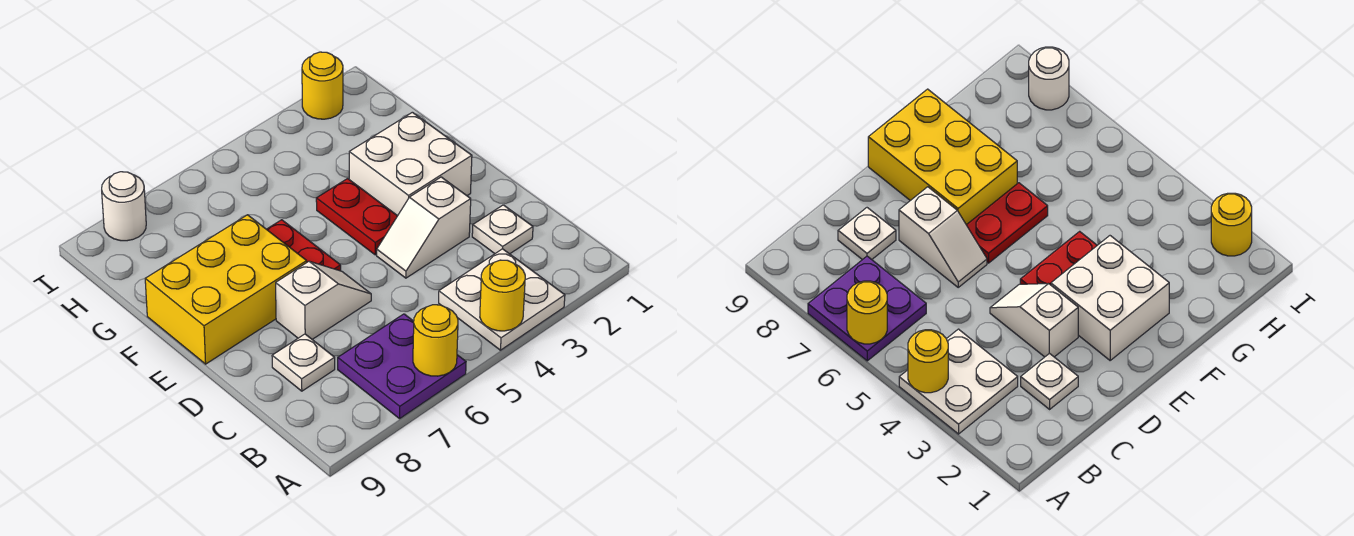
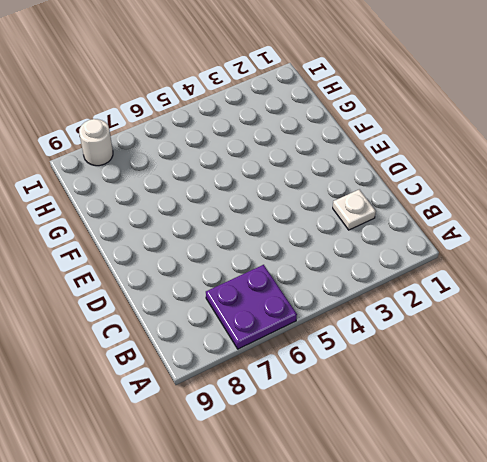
none -> white 2x2 plate [439,249,565,350]
none -> white 1x1 plate [272,334,335,391]
none -> white 1x2 slope [377,177,471,278]

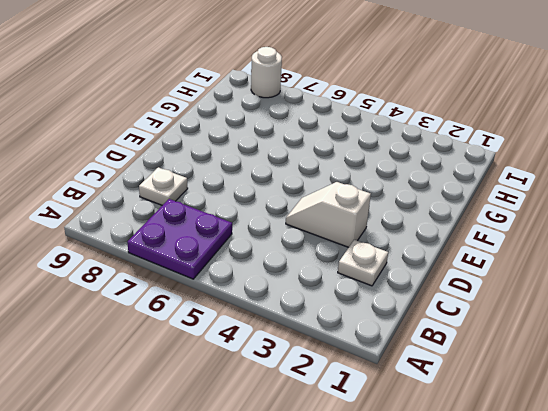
none -> white 2x2 plate [439,249,565,350]
none -> white 1x2 slope [276,261,371,339]
none -> white 2x2 brick [349,112,472,216]

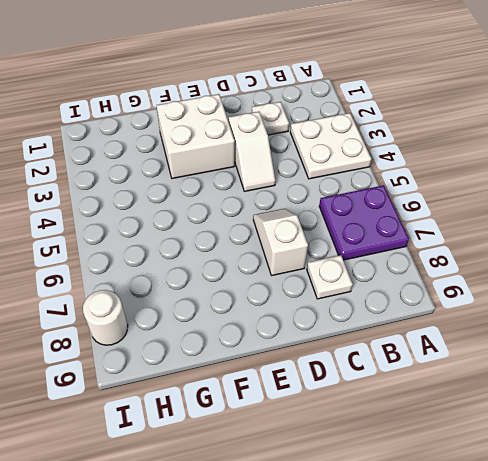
none -> red 1x2 plate [316,179,397,255]
none -> red 1x2 plate [267,220,341,271]
none -> yellow 2x3 brick [145,215,307,364]

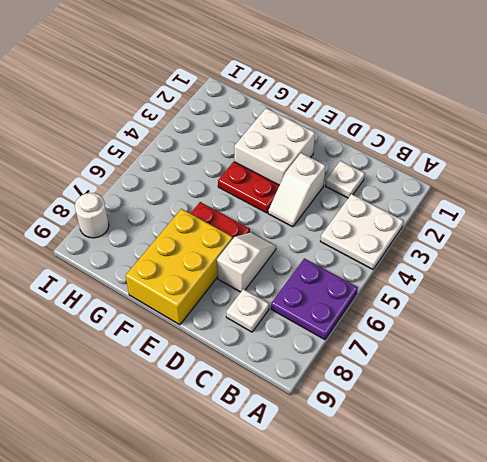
none -> yellow 1x1 round brick [302,52,343,119]
none -> yellow 1x1 round brick [480,260,525,331]
none -> yellow 1x1 round brick [413,305,458,376]

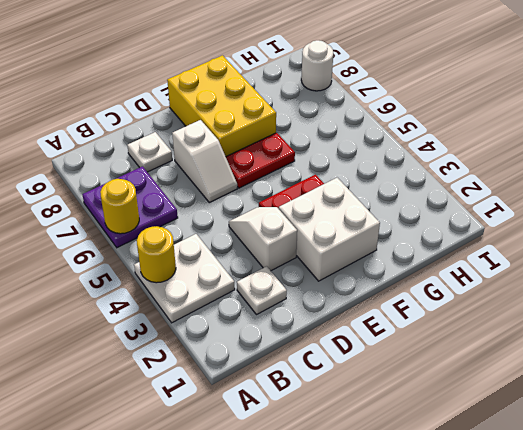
none -> yellow 1x1 round brick [302,52,343,119]

